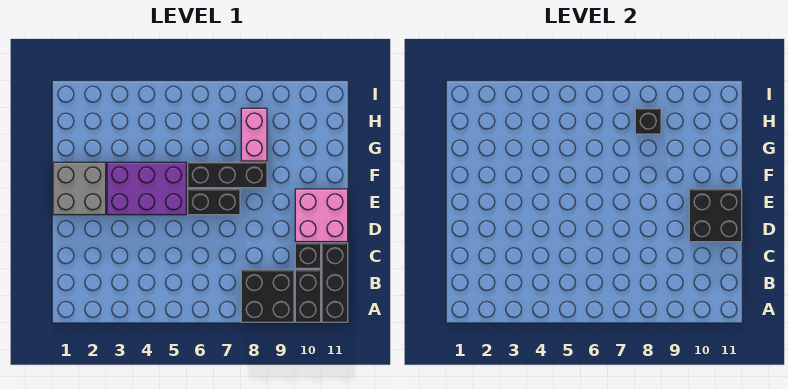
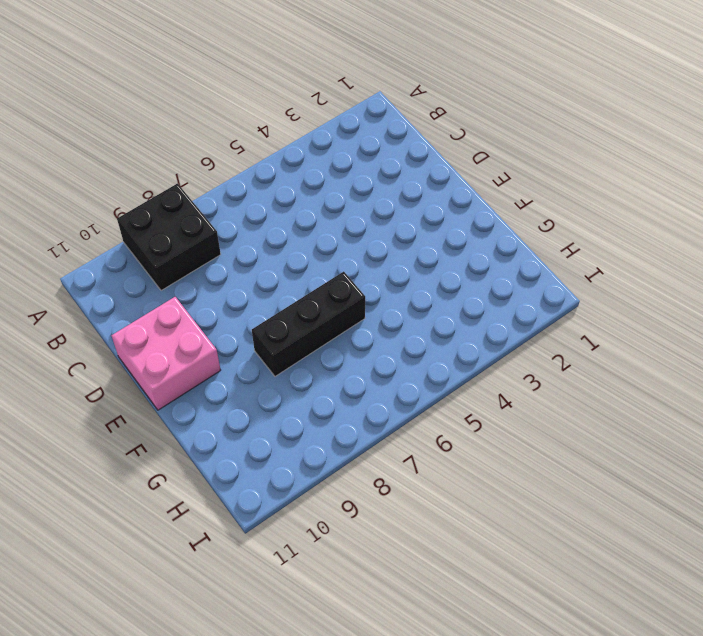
none -> black 1x2 brick [295,270,321,322]
none -> black 1x3 brick [322,243,348,322]
none -> black 1x1 brick [295,243,321,268]

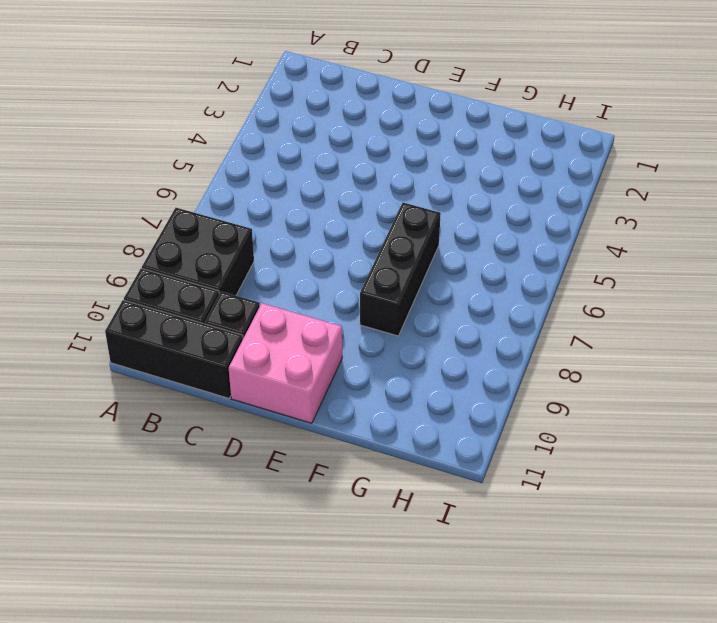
none -> grey 2x2 brick [53,162,106,215]
none -> purple 2x3 brick [107,162,186,215]
none -> black 1x2 brick [188,189,240,215]

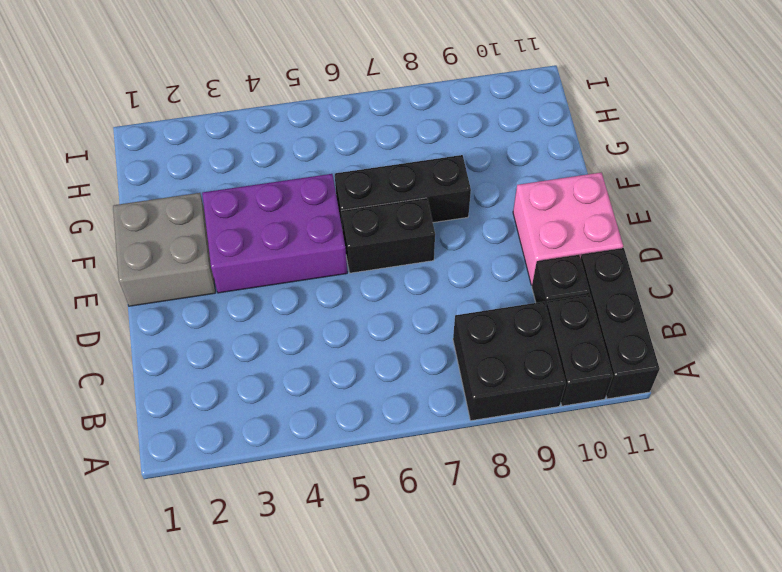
none -> pink 1x2 brick [241,108,267,161]
none -> black 2x2 brick [689,189,742,242]
none -> black 1x1 brick [635,108,661,134]

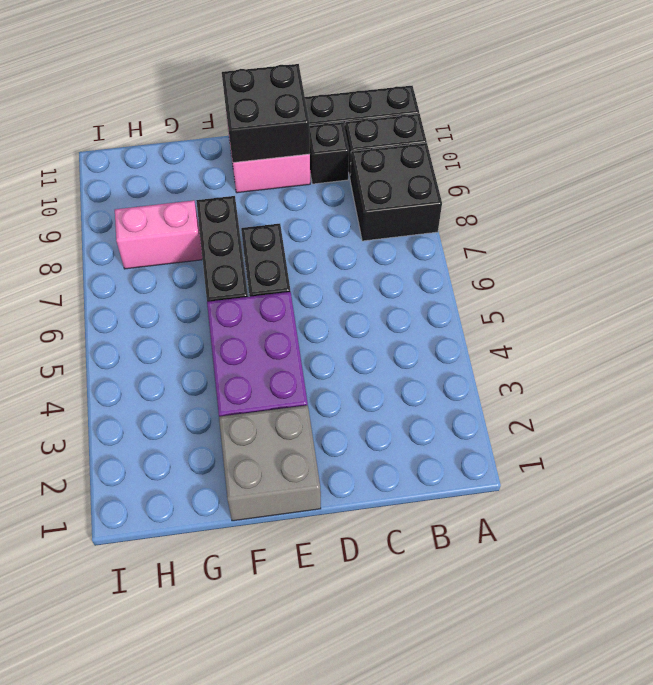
none -> black 1x1 brick [635,108,661,134]

